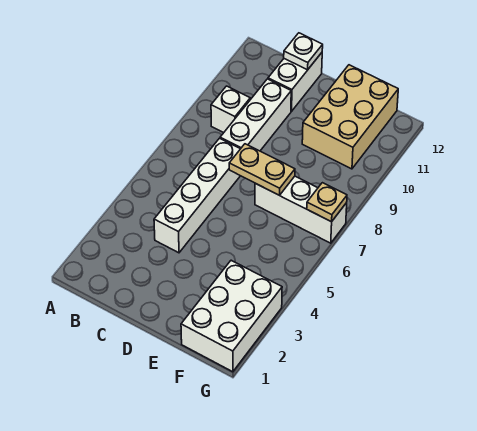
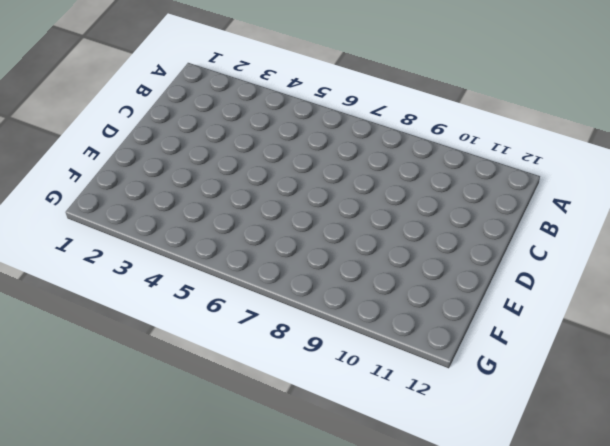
none -> white 1x1 brick [211,86,250,133]
none -> white 1x4 brick [154,138,240,253]

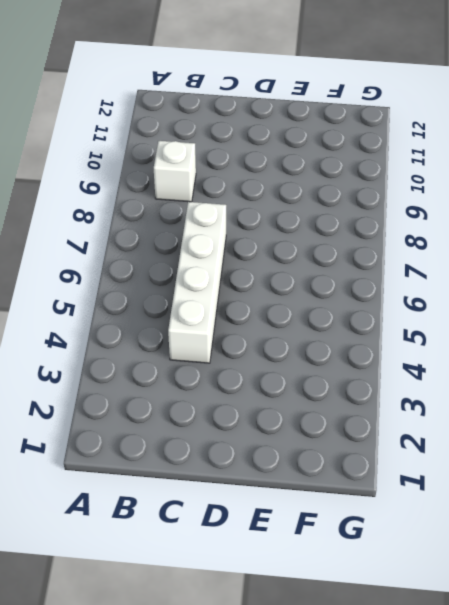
none -> white 1x3 brick [220,79,291,151]
none -> white 1x2 brick [268,53,322,111]

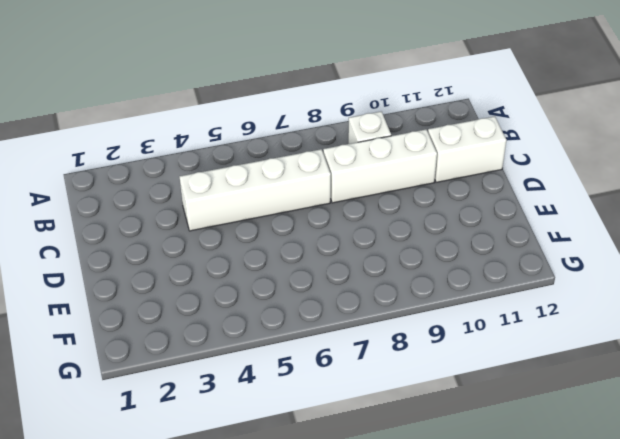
none -> white 1x3 brick [255,176,347,243]
none -> tan 2x3 brick [302,65,398,169]

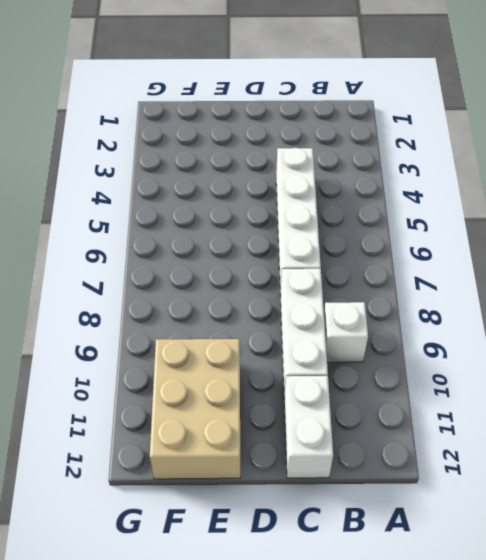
none -> white 1x3 brick [255,176,347,243]
none -> white 2x3 brick [181,260,282,372]

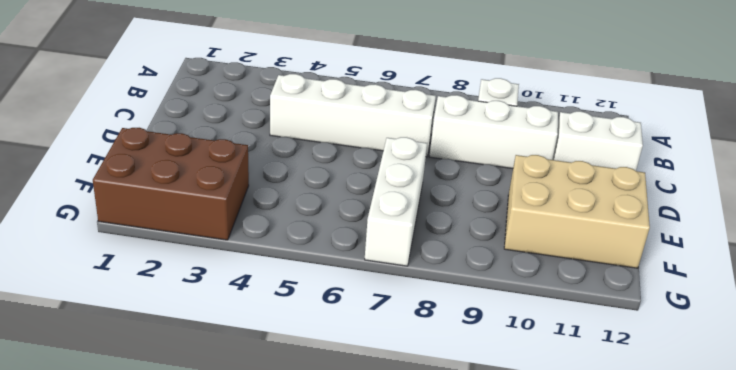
brown 2x3 brick [93,128,249,240] -> white 2x3 brick [181,260,282,372]
none -> white 1x1 plate [284,33,323,70]
none -> tan 1x2 plate [229,144,295,195]

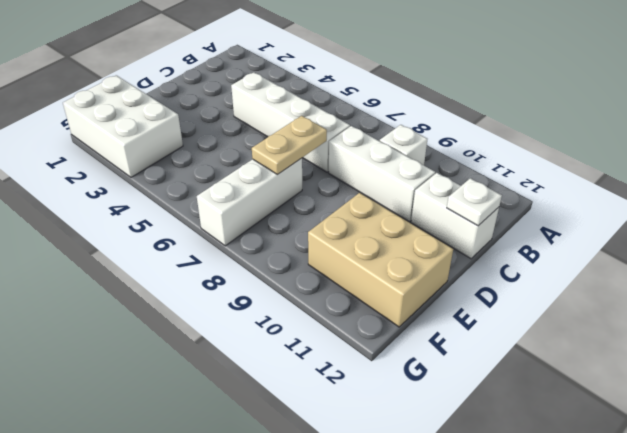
none -> tan 1x1 plate [307,183,347,222]

